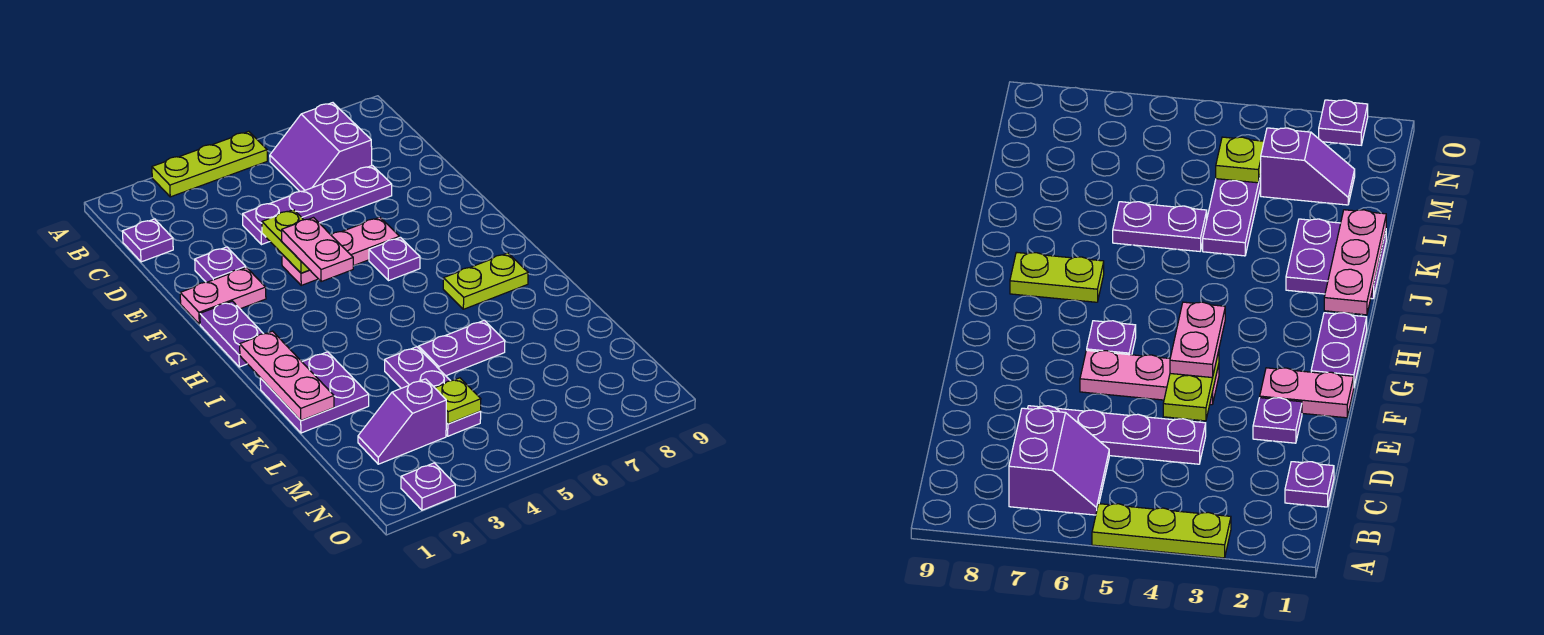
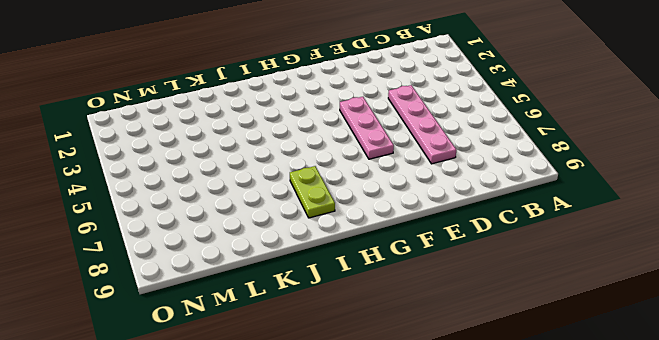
pink 1x4 plate [388,85,456,164] -> purple 1x4 plate [243,165,392,245]
none -> lime 1x3 plate [152,131,267,197]
none -> purple 2x2 slope [270,103,372,192]
none -> purple 1x1 plate [122,219,173,262]

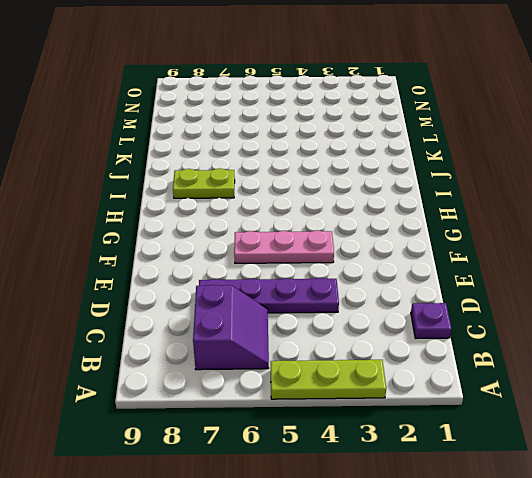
none -> purple 1x1 plate [195,247,246,282]
none -> pink 1x2 plate [180,267,266,324]
none -> purple 1x2 plate [200,301,263,367]

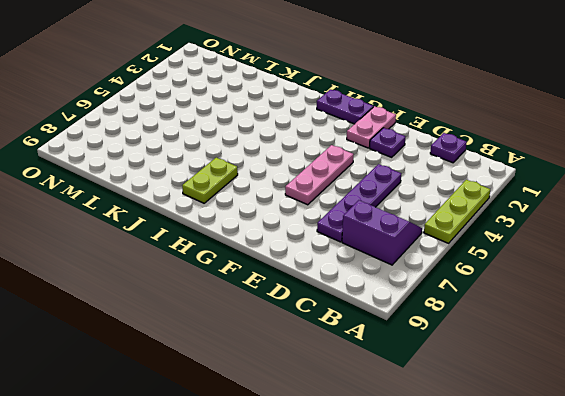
none -> purple 1x1 plate [369,237,420,281]
none -> purple 2x2 plate [260,352,369,433]
none -> purple 1x3 plate [385,347,481,436]

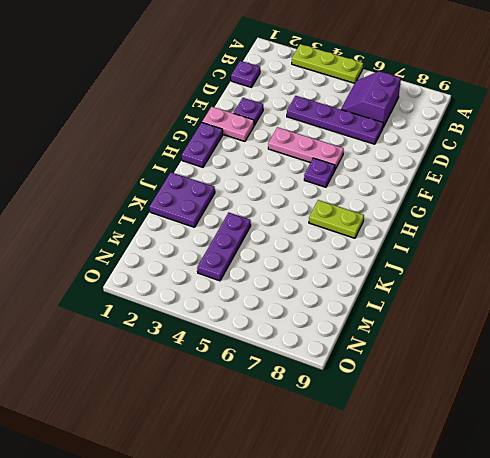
none -> purple 1x2 plate [419,320,505,376]
none -> purple 1x2 slope [358,379,446,464]
none -> purple 1x1 plate [401,463,455,510]

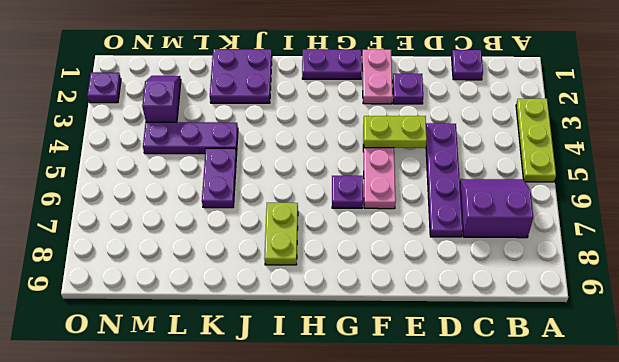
none -> pink 1x3 plate [240,331,334,421]
none -> lime 1x1 plate [435,378,481,424]
none -> pink 1x2 plate [282,218,353,281]

